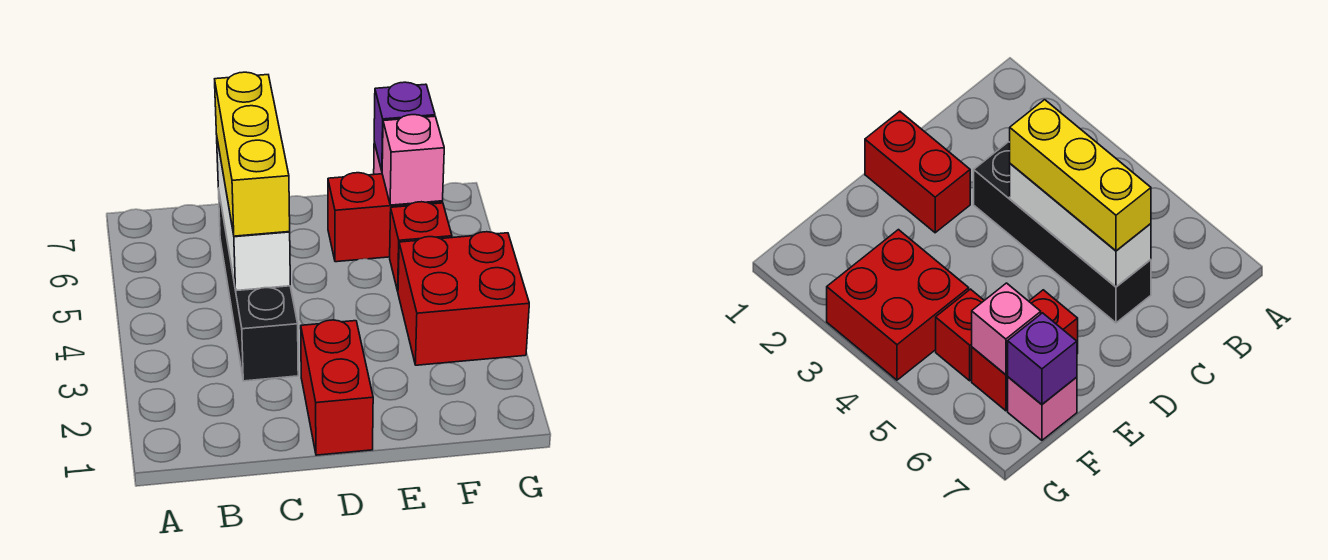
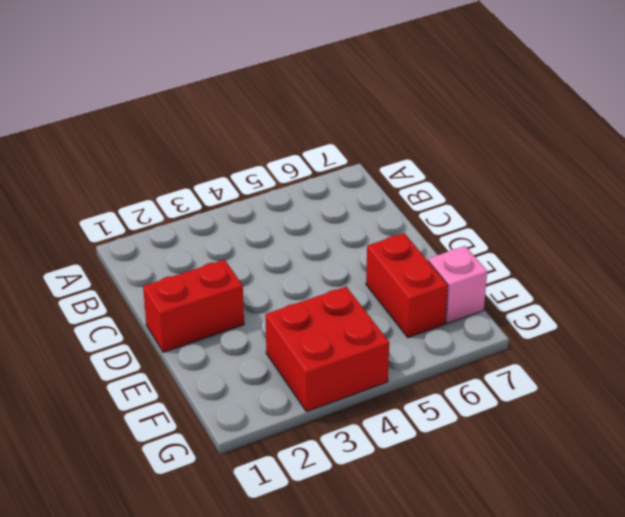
none -> black 1x4 brick [218,188,298,381]
none -> red 1x1 brick [390,202,452,291]

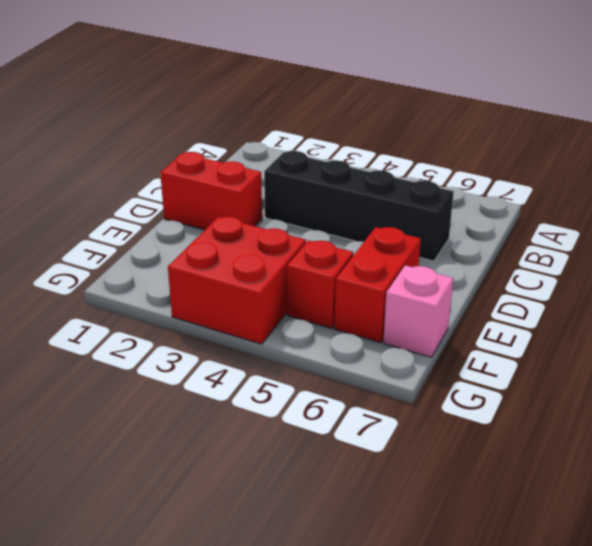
none -> white 1x3 brick [217,140,290,291]
none -> pink 1x1 brick [382,115,444,205]

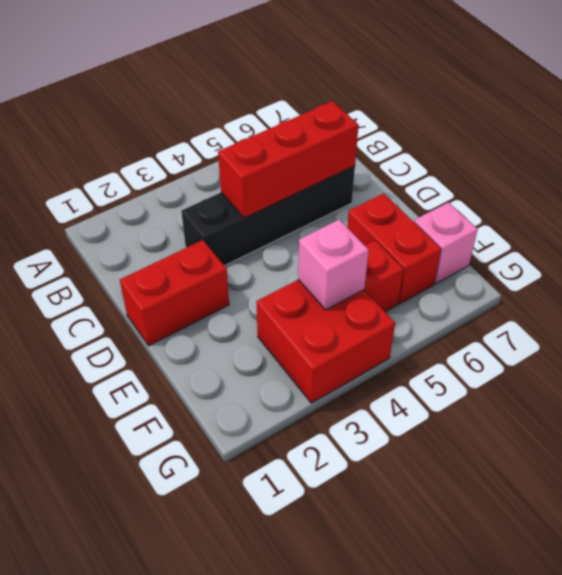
red 1x3 brick [218,101,359,218] -> white 1x3 brick [217,140,290,291]
pink 1x1 brick [298,220,369,310] -> pink 1x1 brick moved to [382,115,444,205]
none -> purple 1x1 brick [374,82,435,171]
none -> yellow 1x3 brick [215,72,290,236]

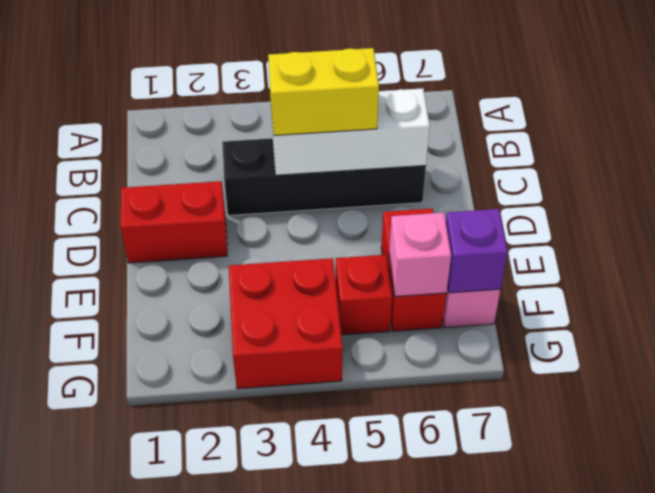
yellow 1x2 brick [268,48,379,135] -> yellow 1x3 brick [215,72,290,236]

